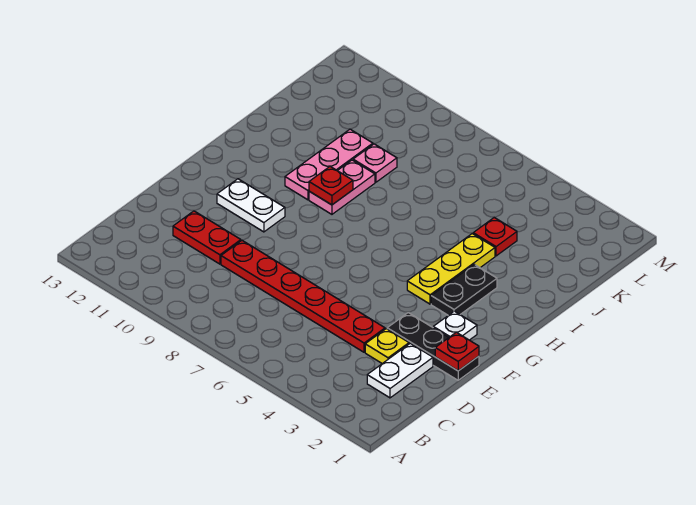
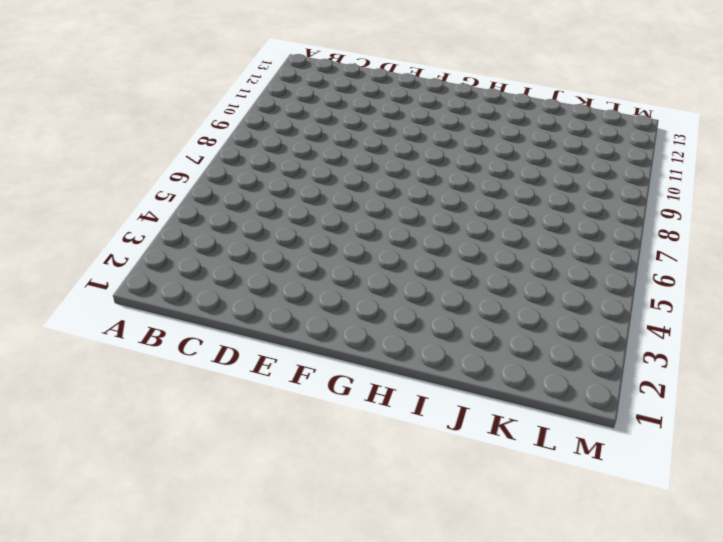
none -> white 1x2 plate [367,343,433,398]
none -> yellow 1x1 plate [365,329,409,364]
none -> red 1x6 plate [221,241,385,352]

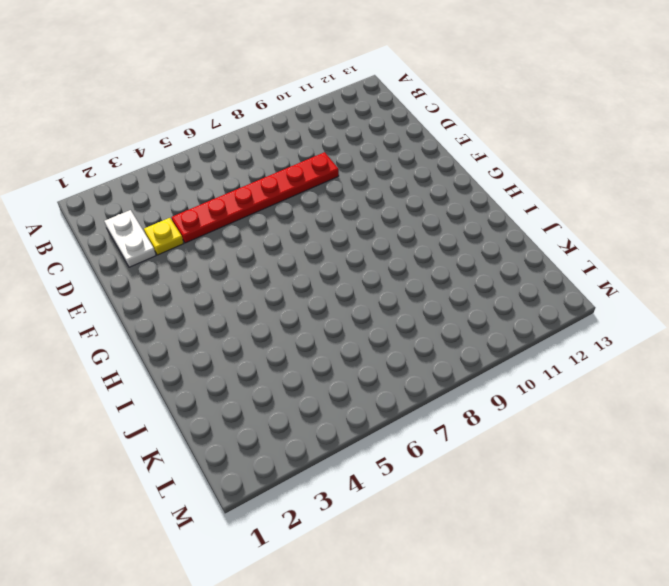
none -> red 1x2 plate [173,211,241,264]
none -> black 1x3 plate [387,313,479,380]
none -> white 1x1 plate [433,311,477,340]

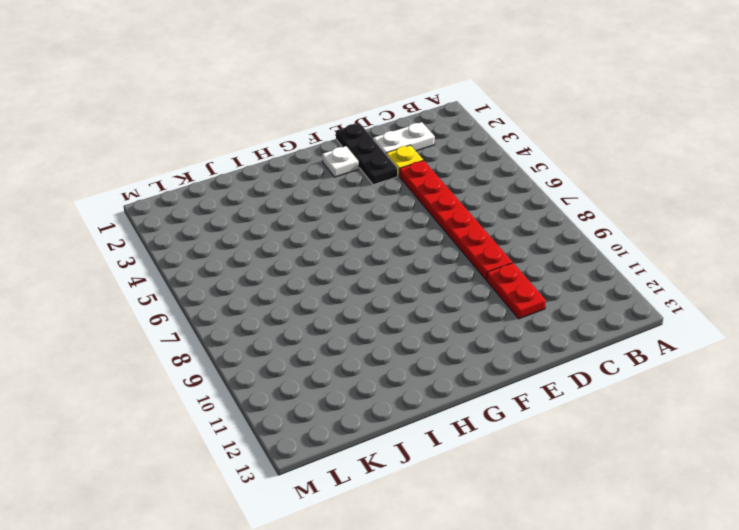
none -> white 1x2 plate [217,179,285,232]
none -> black 1x2 plate [431,264,497,315]
none -> yellow 1x3 plate [407,234,495,304]

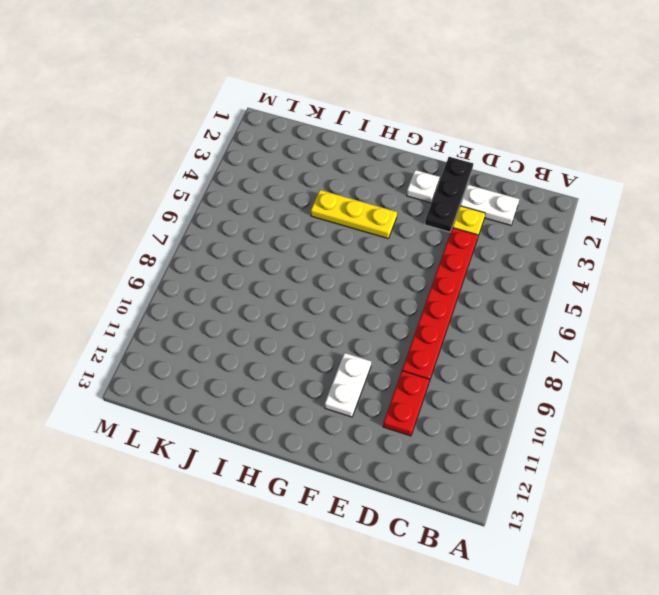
none -> black 1x2 plate [431,264,497,315]
none -> pink 1x2 plate [309,160,375,214]
none -> pink 1x3 plate [285,129,373,200]

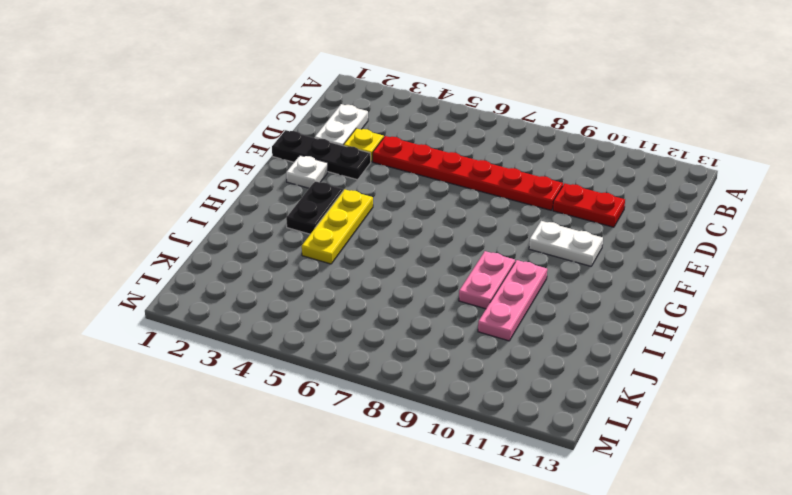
none -> red 1x1 plate [473,218,517,256]
none -> pink 1x1 plate [353,144,397,182]
none -> red 1x1 plate [435,332,479,371]

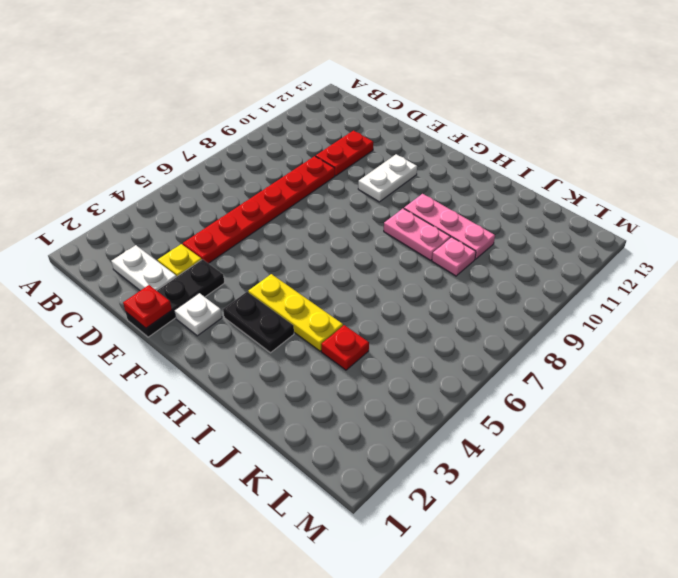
none -> red 1x1 plate [309,167,353,205]

